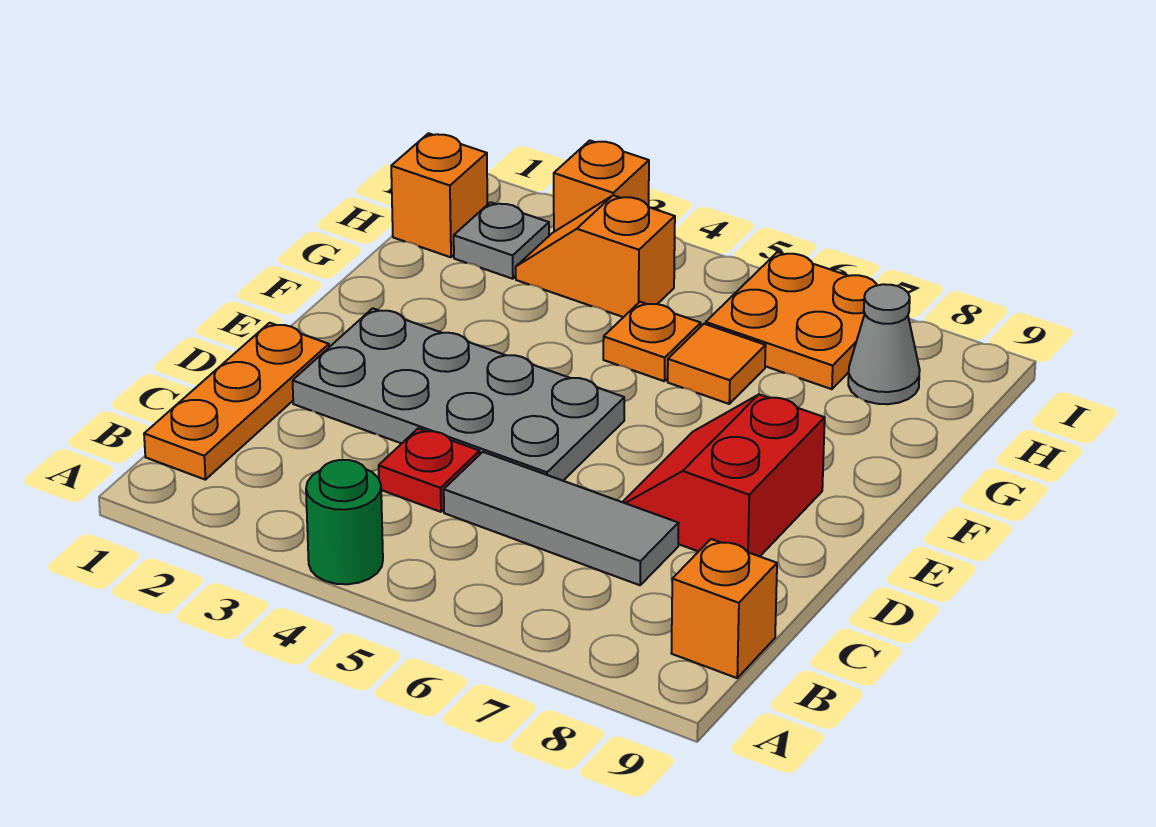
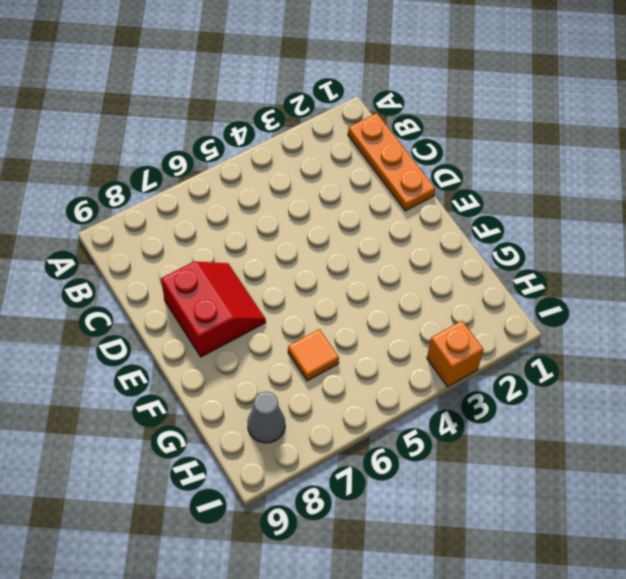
none -> green 1x1 round brick [306,460,383,584]
none -> orange 1x1 brick [671,539,777,678]
none -> red 1x1 plate [379,428,480,512]

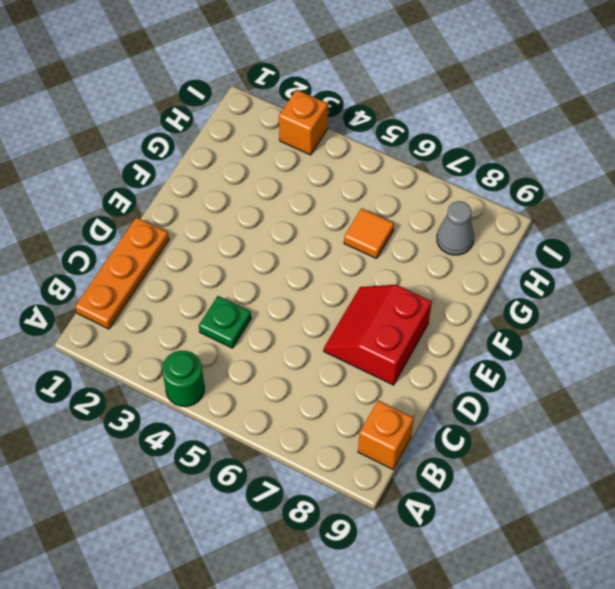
green 1x1 plate [199,296,251,348] -> red 1x1 plate [379,428,480,512]
none -> grey 1x3 tile [444,452,679,585]
none -> grey 2x4 plate [293,308,624,481]
none -> orange 1x1 plate [603,302,701,381]

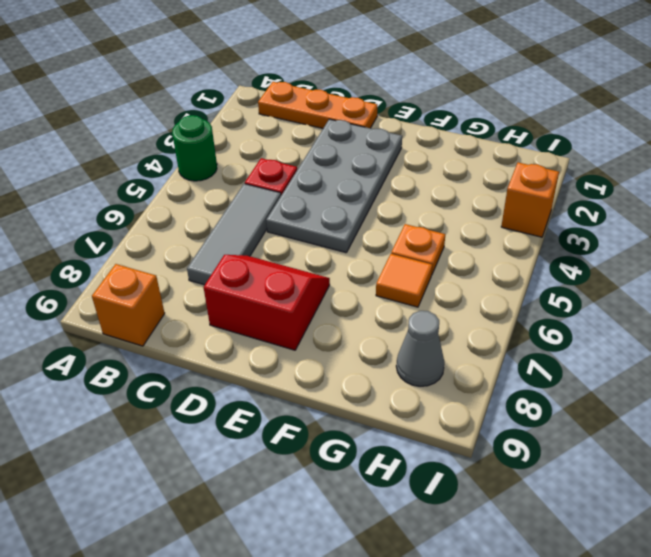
none -> orange 1x1 brick [391,133,487,257]
none -> grey 1x1 plate [454,202,549,279]
none -> orange 1x2 slope [516,195,675,317]

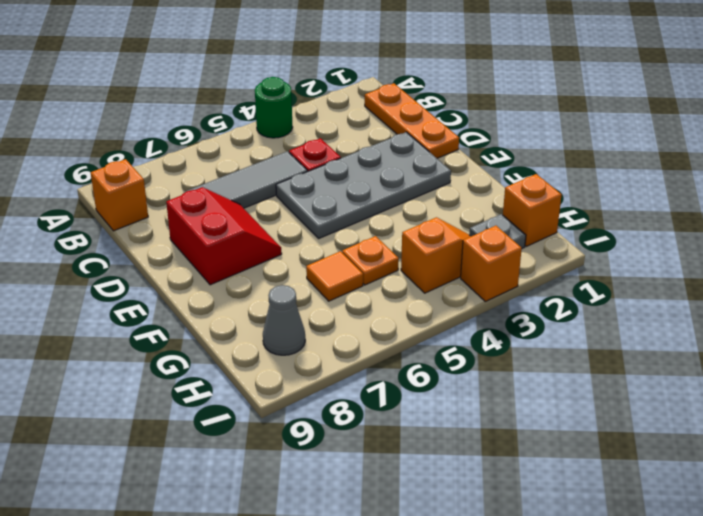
none -> orange 2x2 plate [706,252,877,389]

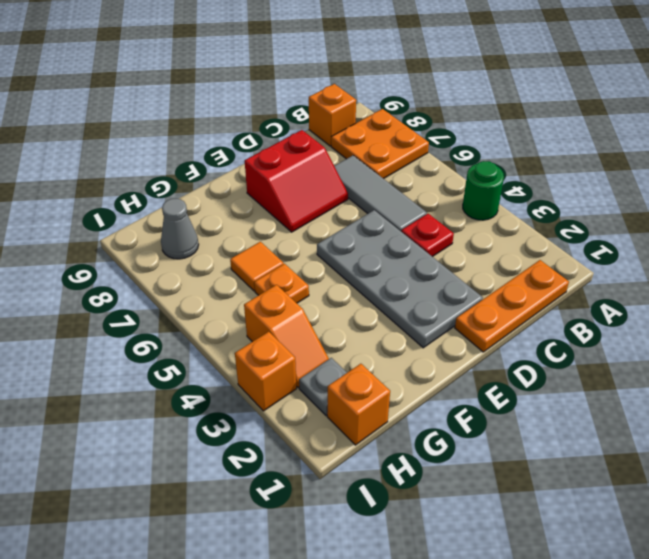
orange 2x2 plate [331,109,429,179] -> orange 2x2 plate moved to [706,252,877,389]

